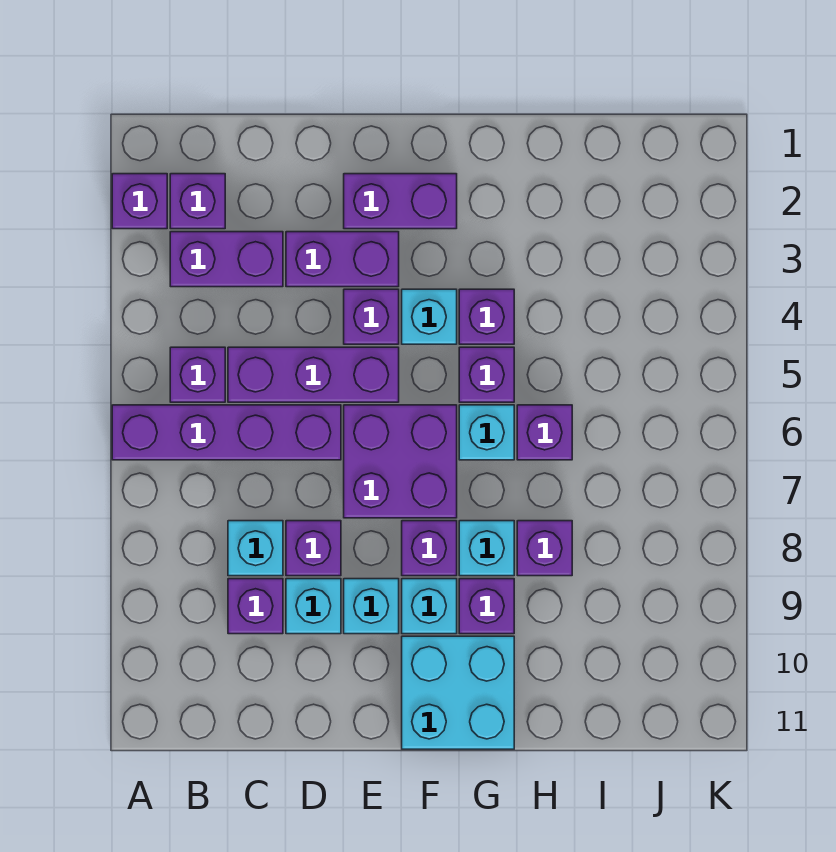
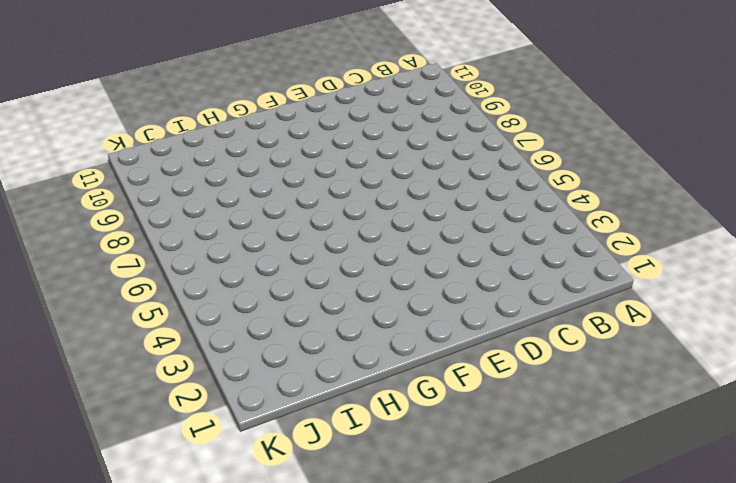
none -> purple 1x1 brick [112,174,167,229]
none -> purple 1x4 brick [112,405,341,460]
none -> purple 1x1 brick [170,174,225,229]

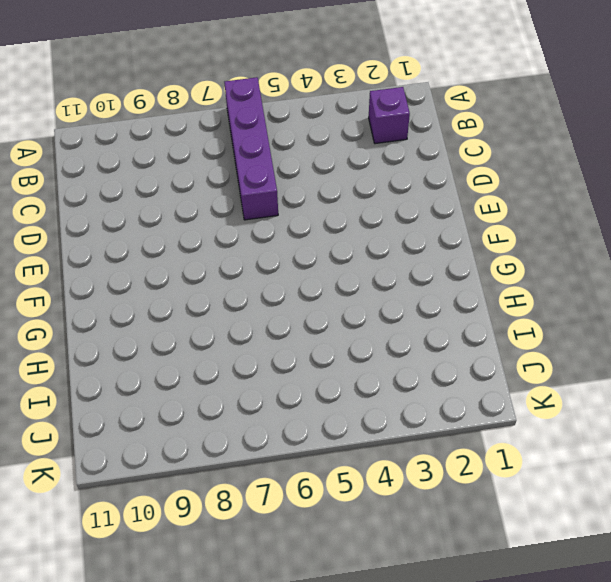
none -> purple 1x1 brick [112,174,167,229]
none -> purple 1x2 brick [170,232,283,287]
none -> purple 1x1 brick [170,347,225,402]

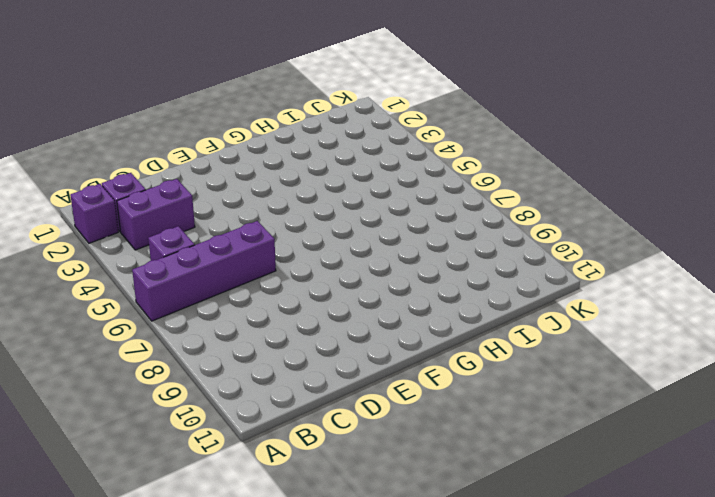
none -> purple 1x3 brick [228,347,399,402]
none -> cyan 1x1 brick [228,521,283,576]
none -> purple 1x1 brick [228,579,283,634]

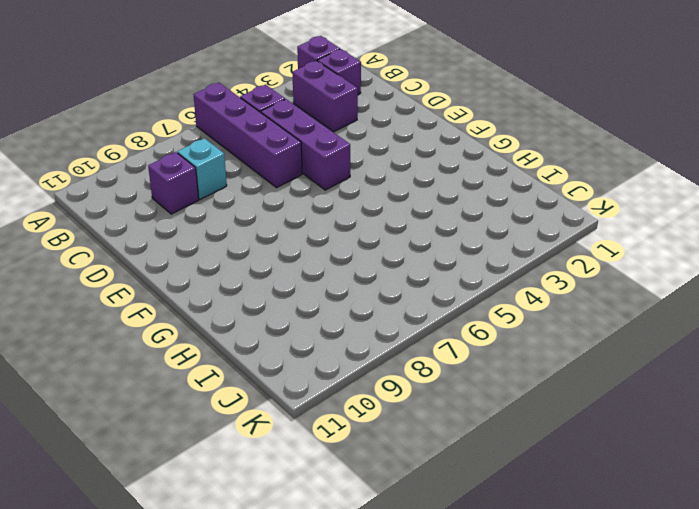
none -> purple 1x2 brick [286,232,399,287]
none -> purple 1x1 brick [286,521,341,576]
none -> cyan 1x1 brick [286,579,341,634]

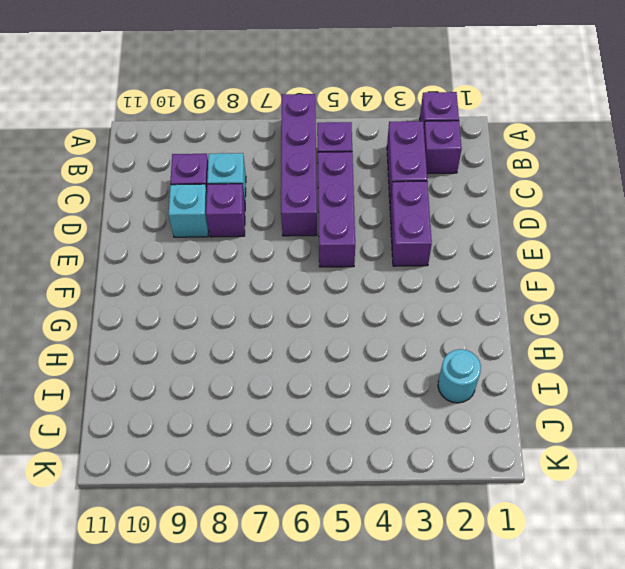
cyan 1x1 round brick [438,349,481,403] -> none
none -> purple 1x2 brick [344,174,457,229]
none -> purple 1x1 brick [344,289,399,344]
none -> purple 2x2 brick [344,405,457,518]

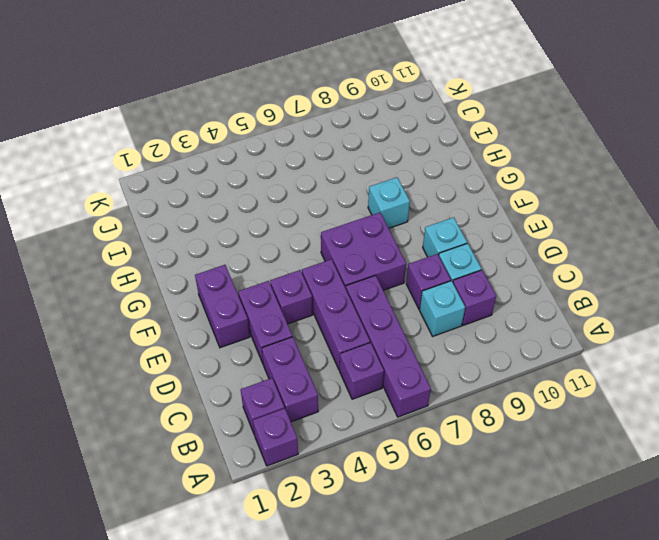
none -> cyan 1x1 brick [402,289,457,344]
none -> purple 1x1 brick [402,521,457,576]
none -> cyan 1x1 brick [402,579,457,634]

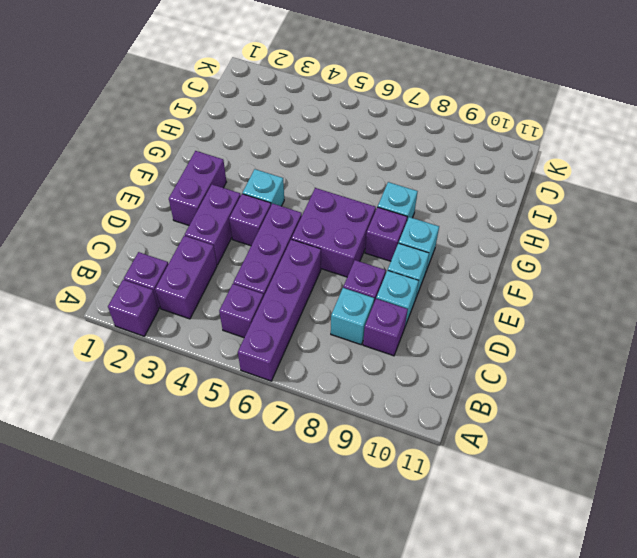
none -> cyan 2x2 brick [402,636,514,749]
none -> purple 1x1 brick [459,289,514,344]
none -> purple 1x1 brick [459,347,514,402]

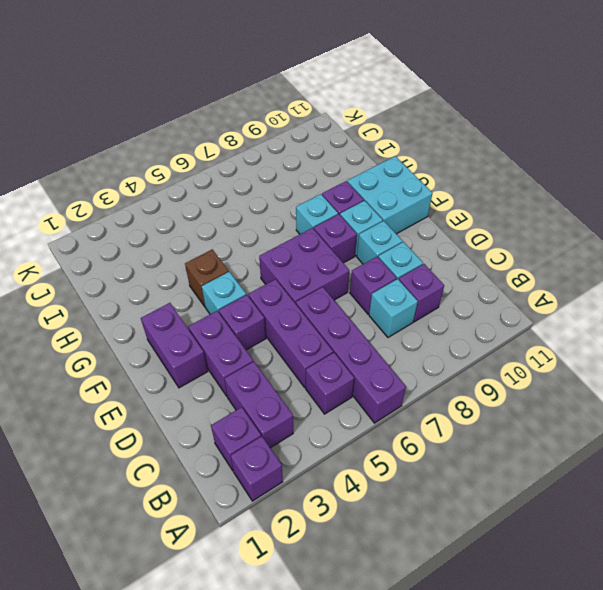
brown 1x1 brick [185,249,229,306] -> purple 1x1 brick [459,289,514,344]
none -> purple 1x1 brick [459,347,514,402]
none -> cyan 1x1 brick [459,405,514,460]
none -> purple 1x1 brick [517,405,572,460]

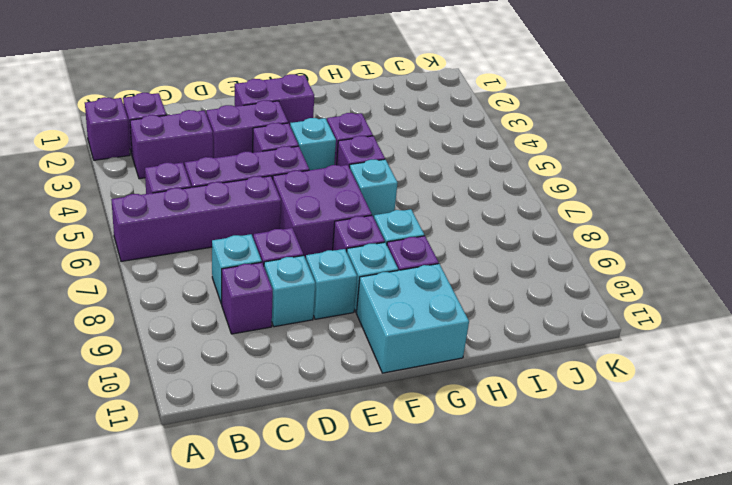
none -> purple 1x1 brick [517,405,572,460]
none -> purple 1x1 brick [517,521,572,576]

